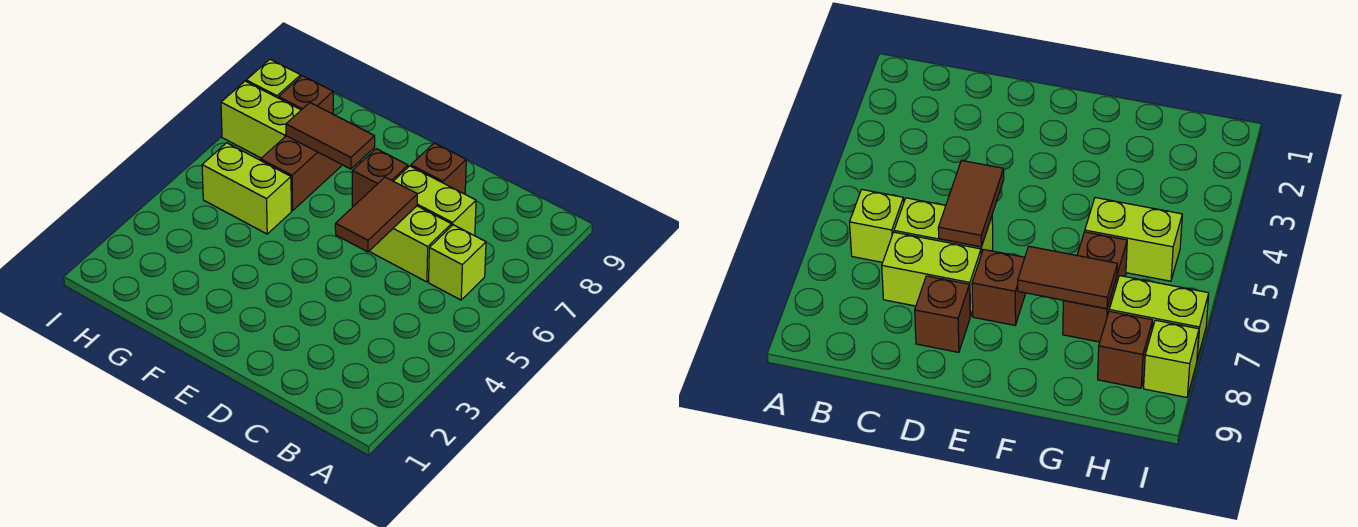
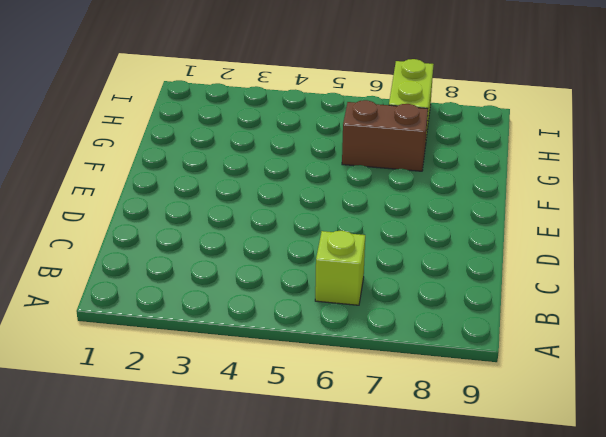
none -> lime 1x2 brick [369,206,451,282]
none -> lime 1x2 brick [394,166,476,236]
none -> brown 1x1 brick [411,143,466,194]

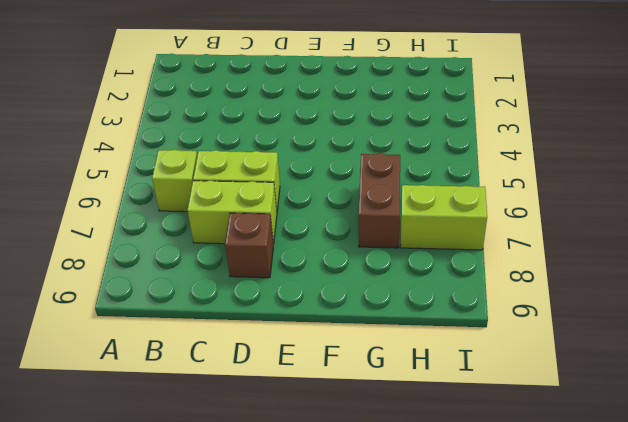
none -> brown 1x1 brick [352,149,408,206]
none -> lime 1x2 brick [202,143,291,234]
none -> brown 1x1 brick [279,76,333,114]

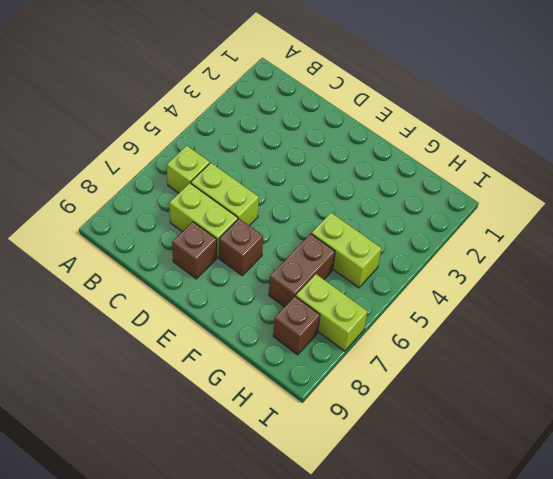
none -> lime 1x1 brick [246,59,301,98]
none -> brown 1x2 tile [335,177,417,252]
none -> brown 1x2 tile [286,103,375,169]

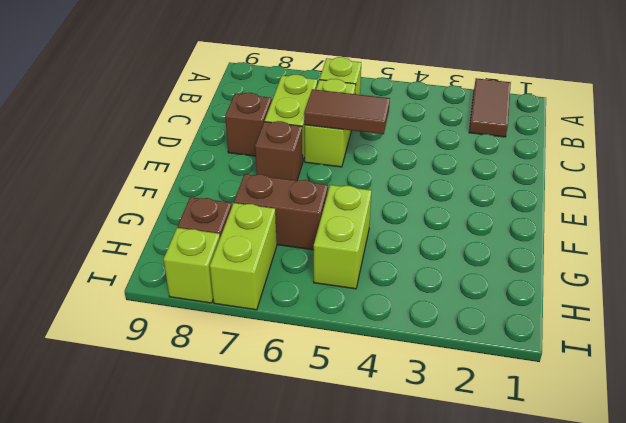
brown 1x2 tile [469,78,511,137] -> brown 1x2 tile moved to [286,103,375,169]

